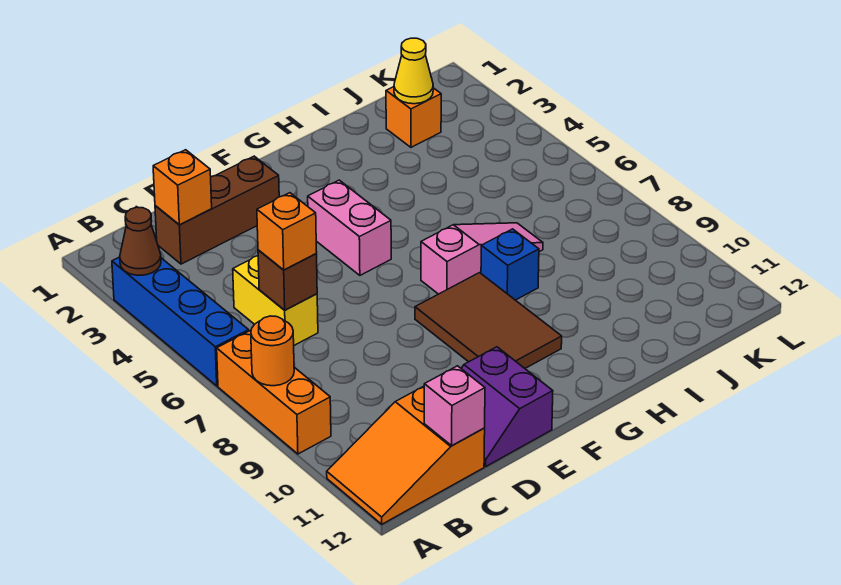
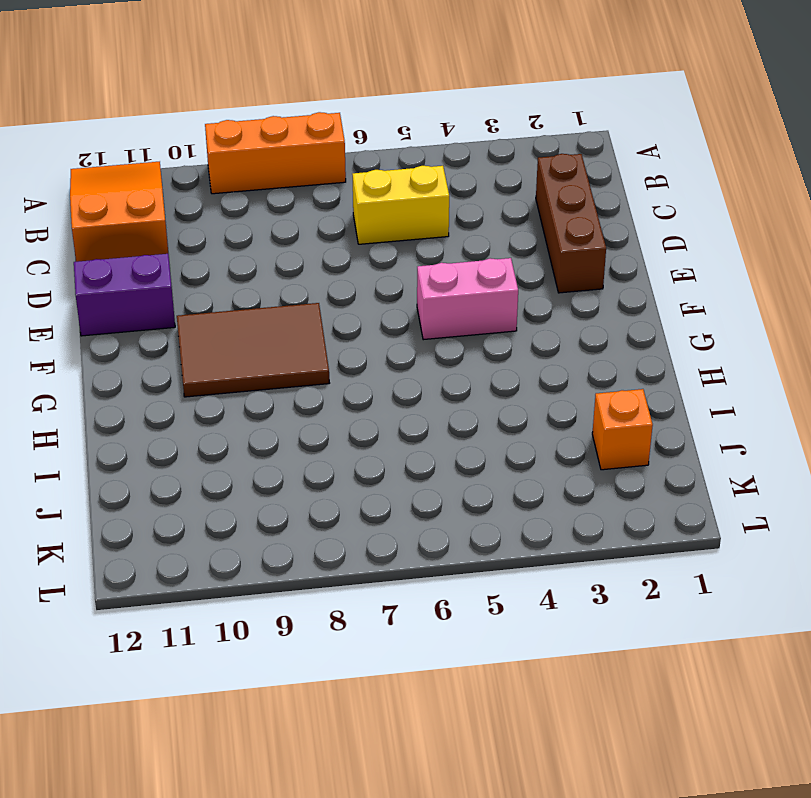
none -> blue 1x4 brick [112,257,249,386]
none -> pink 1x3 slope [421,223,543,294]
none -> blue 1x1 brick [481,229,539,300]

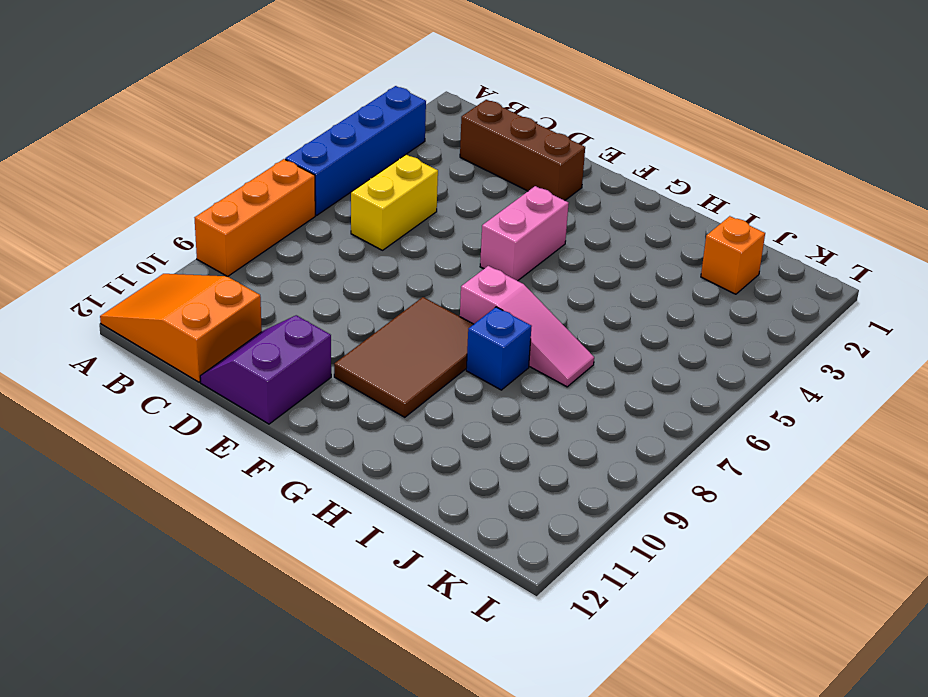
none -> brown 1x1 cone [120,207,161,275]
none -> orange 1x1 round brick [251,316,294,386]
none -> orange 1x1 brick [153,150,212,225]

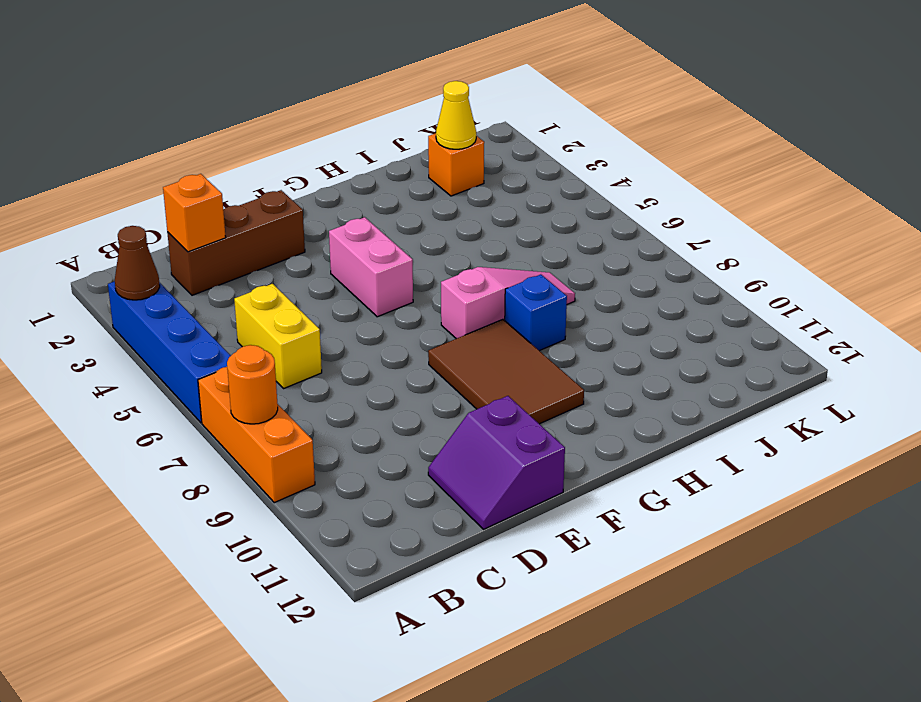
none -> orange 2x3 slope [327,386,485,524]
none -> brown 1x1 brick [258,250,317,310]
none -> pink 1x1 brick [424,366,485,446]

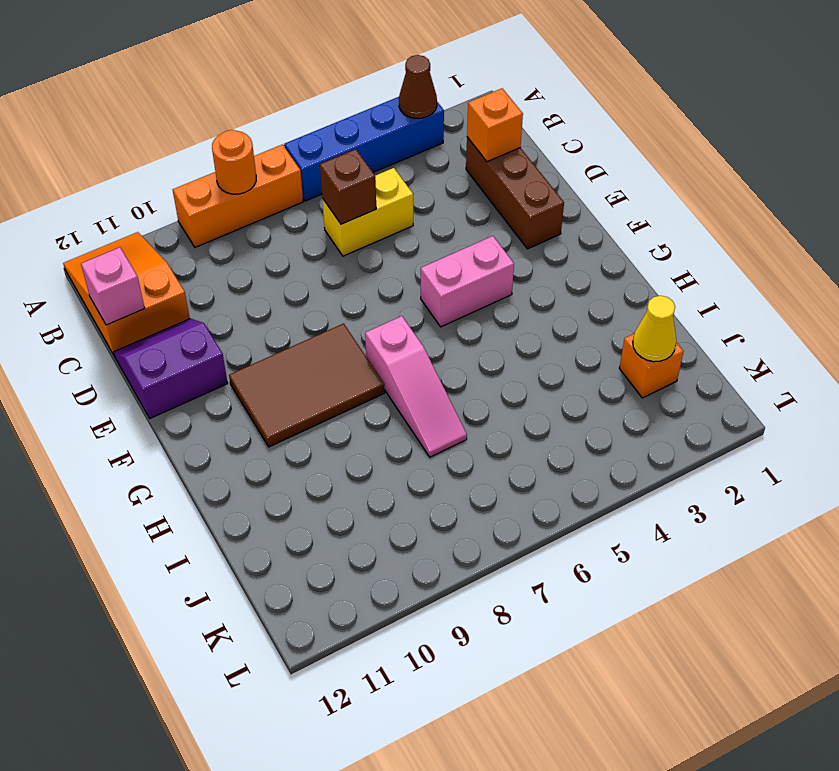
none -> blue 1x1 brick [481,229,539,300]
none -> orange 1x1 brick [257,193,317,270]

